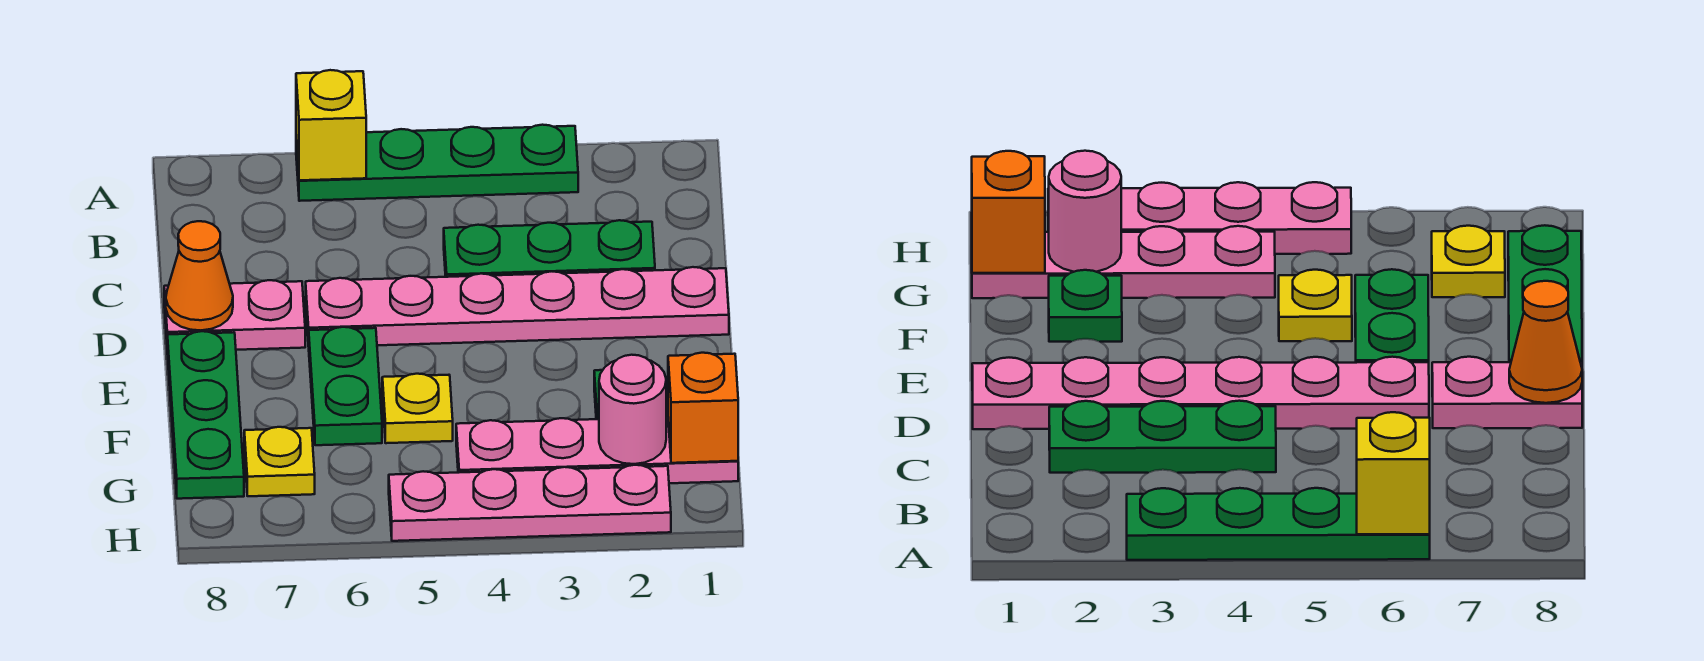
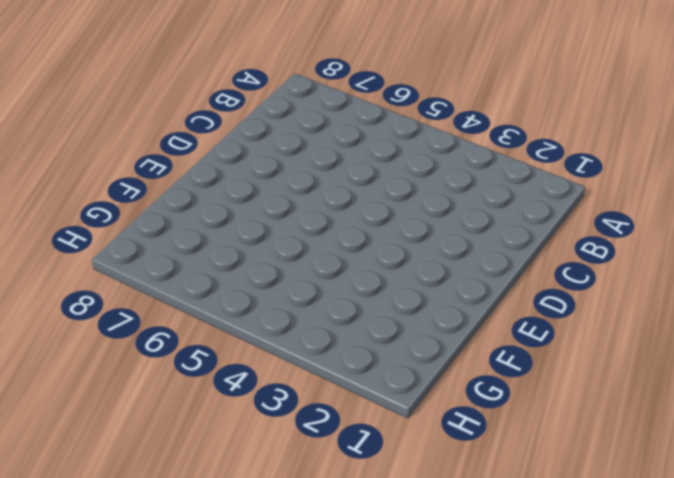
none -> green 1x4 plate [296,125,578,201]
none -> green 1x3 plate [444,220,655,277]
none -> pink 1x6 plate [306,267,729,346]

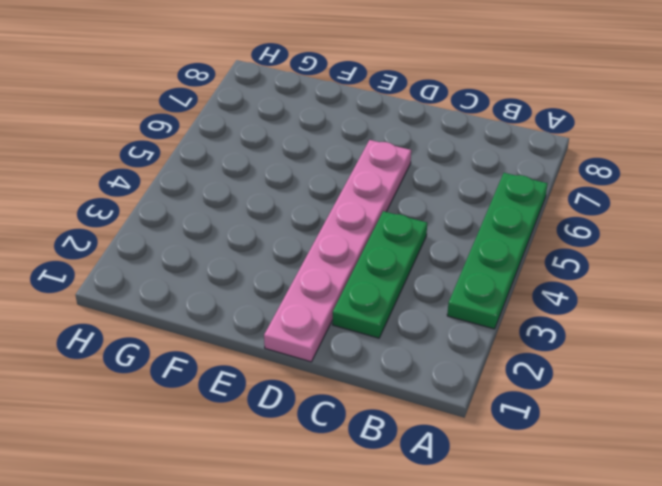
none -> pink 1x2 plate [164,280,305,350]
none -> green 1x2 plate [309,327,382,445]
none -> green 1x3 plate [167,331,244,499]

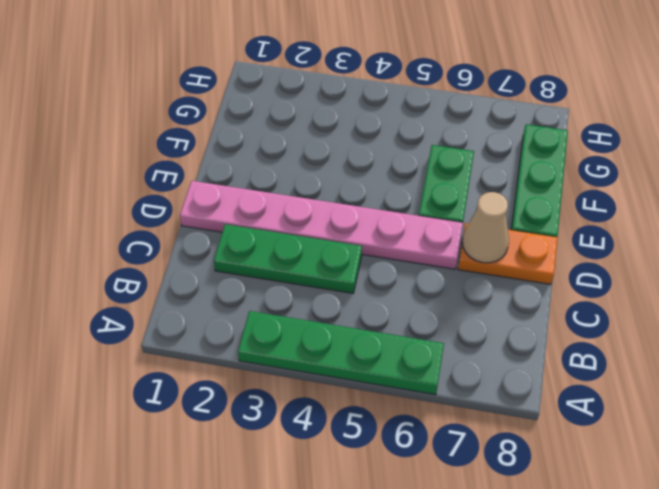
orange 1x2 plate [458,223,558,284] -> pink 1x2 plate [164,280,305,350]
tan 1x1 cone [462,192,509,263] -> none
none -> green 1x1 plate [1049,270,1122,342]
none -> yellow 1x1 plate [382,374,453,443]
none -> pink 1x4 plate [456,417,738,483]

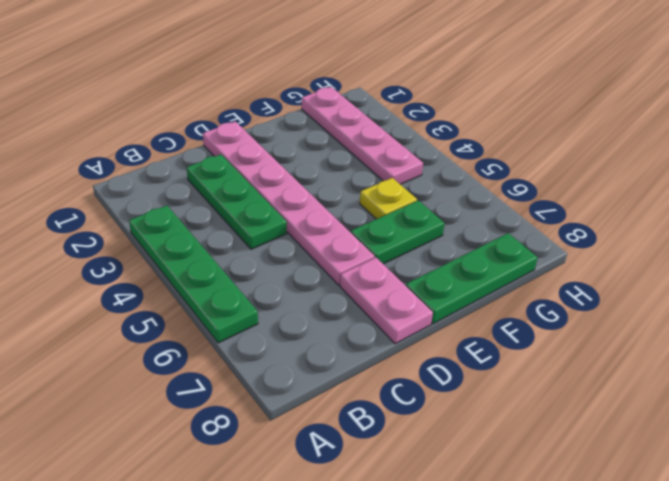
none -> green 1x1 plate [1049,270,1122,342]
none -> yellow 1x1 plate [244,427,315,496]
none -> pink 1x4 plate [389,465,671,541]

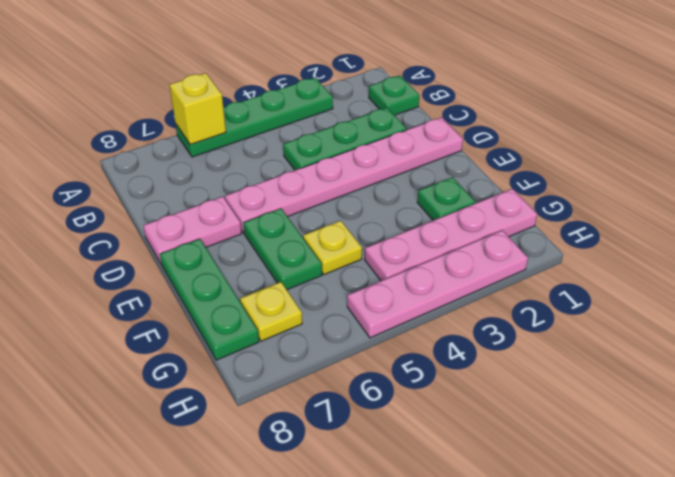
green 1x1 plate [369,76,419,115] -> none
none -> orange 1x1 cone [166,221,233,330]
none -> orange 1x1 brick [668,353,738,463]
none -> pink 1x1 round brick [599,355,666,464]

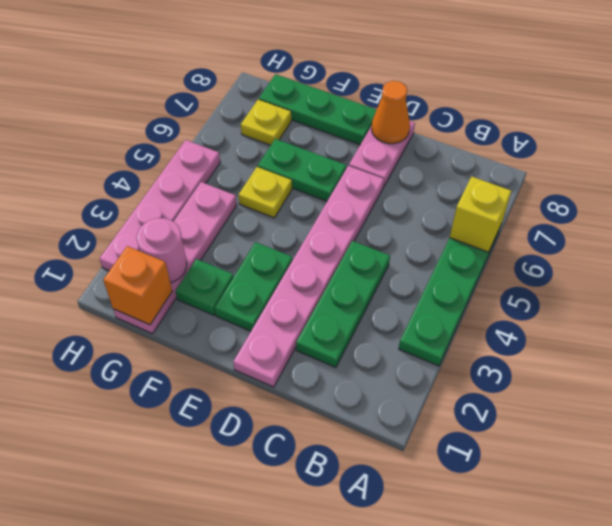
green 1x2 plate [215,242,293,331] -> none

